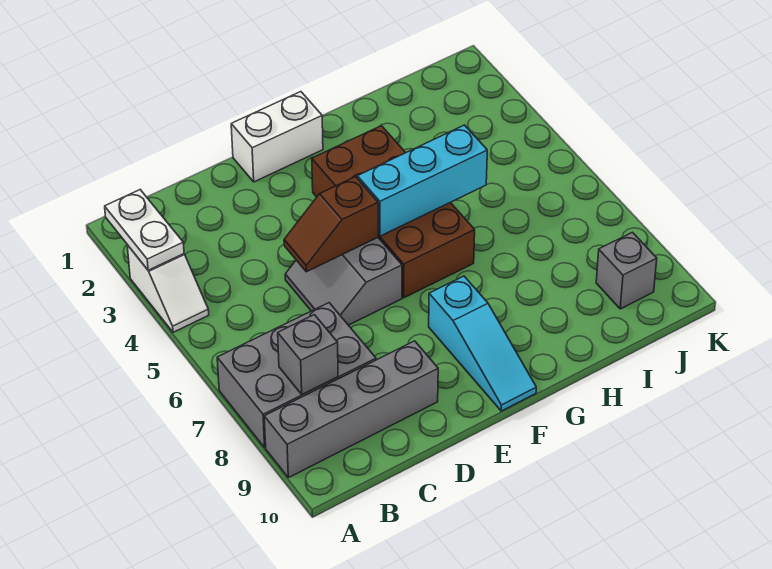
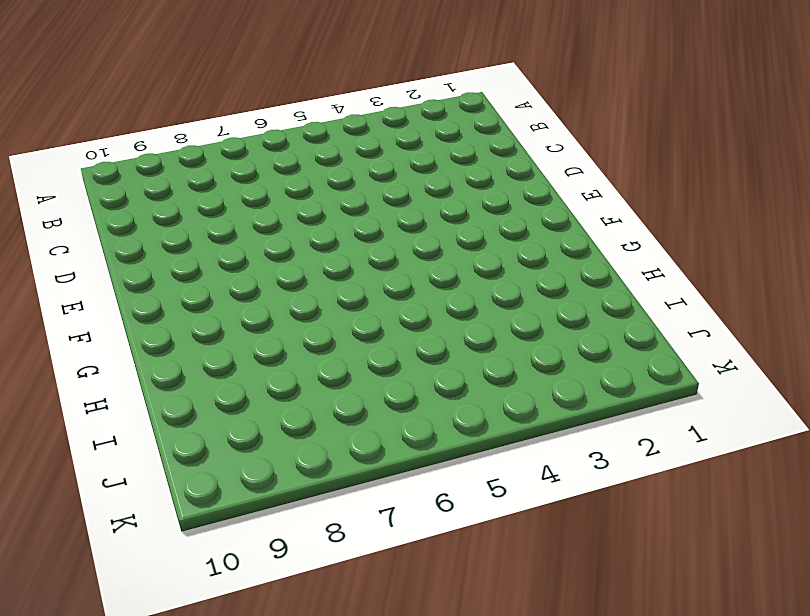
none -> white 1x2 slope [127,245,209,332]
none -> grey 2x3 brick [217,303,376,447]
none -> grey 1x4 brick [264,341,438,478]

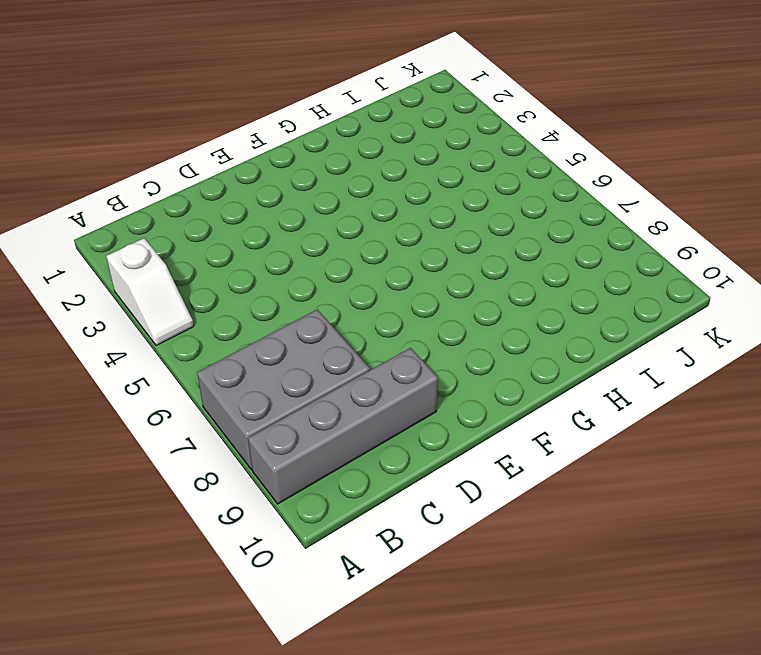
none -> grey 2x2 slope [285,238,402,325]
none -> white 1x2 brick [231,92,323,182]
none -> brown 2x4 brick [312,126,475,298]

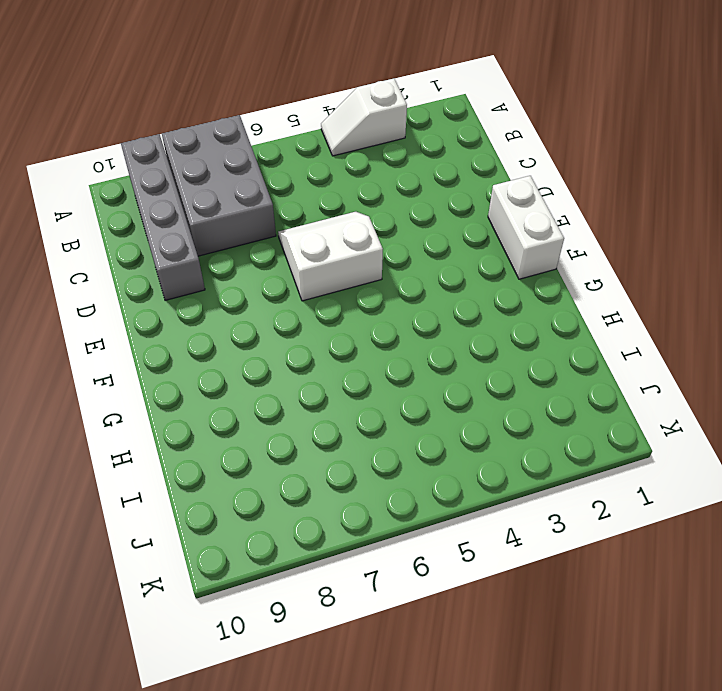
white 2x2 slope [278,212,383,301] -> grey 2x2 slope [285,238,402,325]
none -> brown 2x4 brick [312,126,475,298]
none -> cyan 1x3 slope [429,276,536,411]
none -> grey 1x1 brick [596,232,657,309]

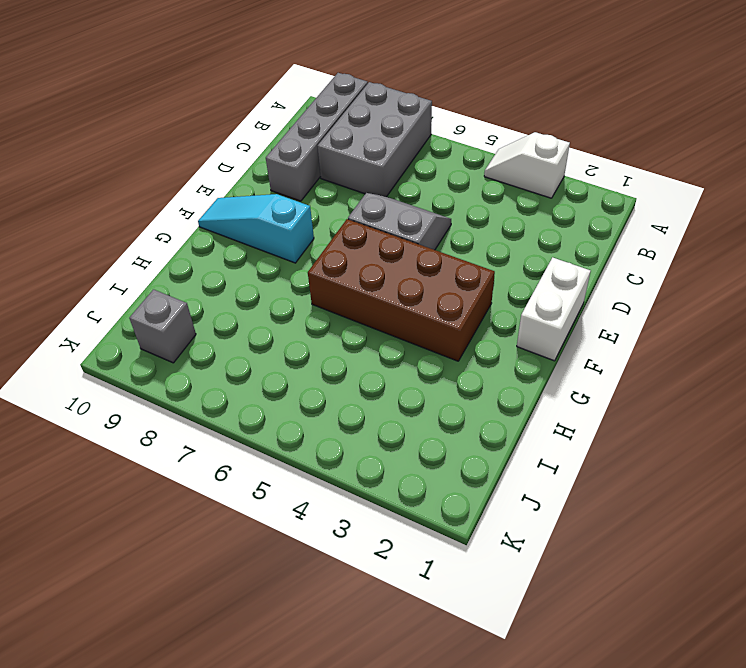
none -> white 1x2 plate [105,190,184,270]
none -> grey 1x1 brick [278,315,338,395]
none -> brown 1x2 slope [284,177,378,272]

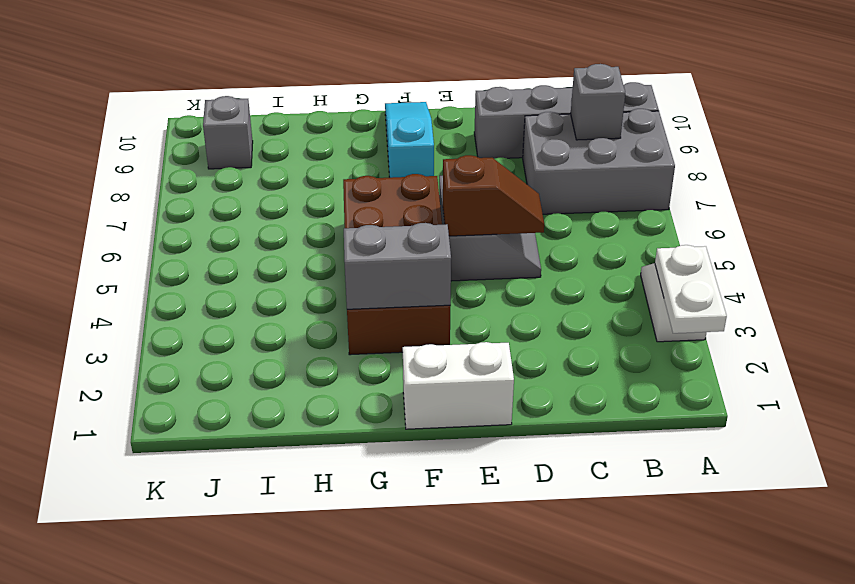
grey 1x2 brick [344,223,451,309] -> none
none -> cyan 1x3 brick [357,125,487,236]

